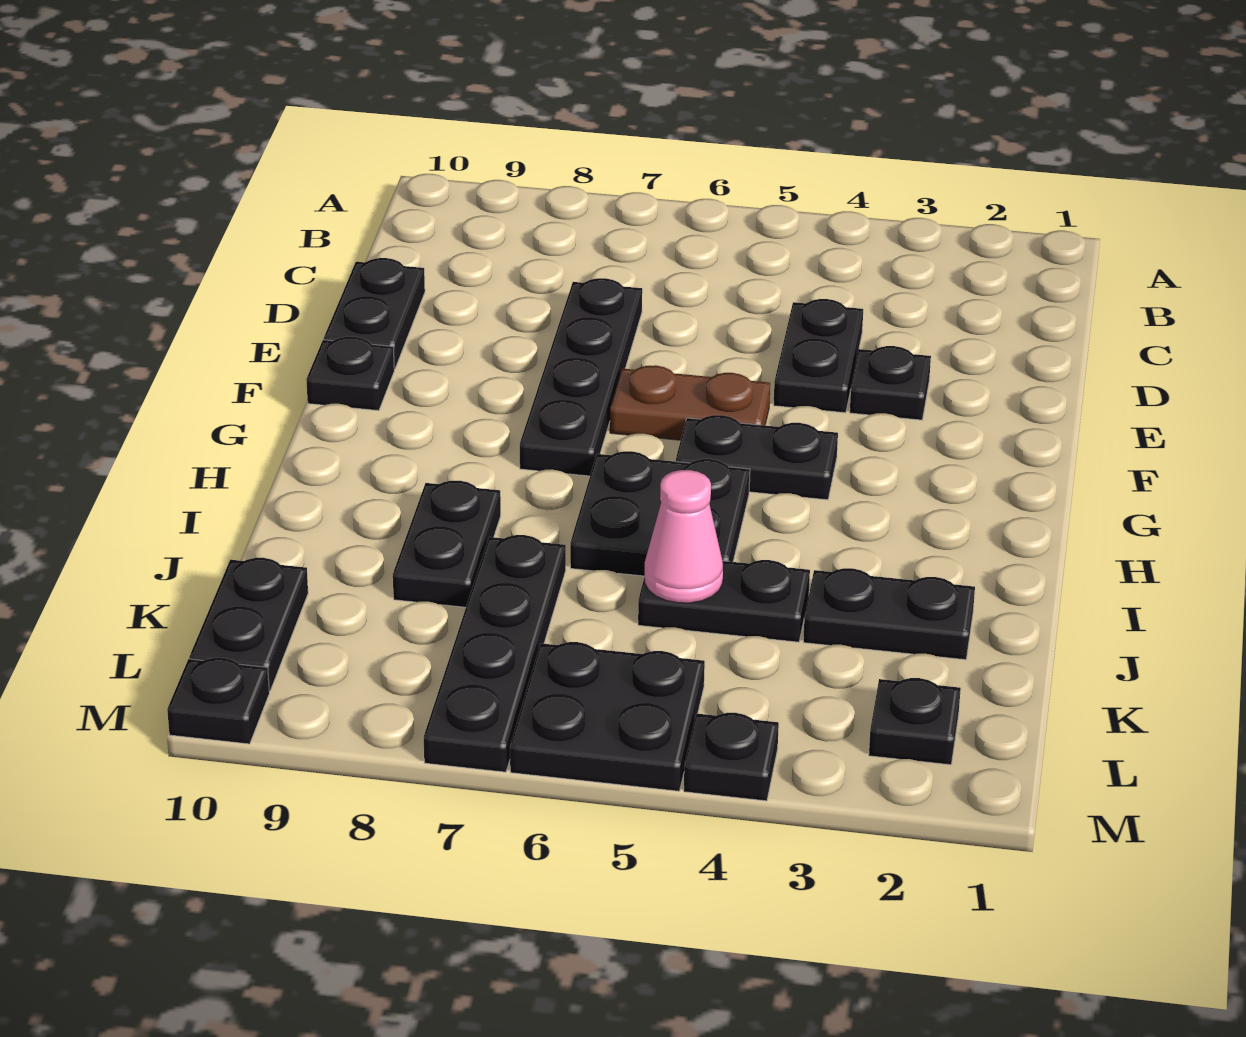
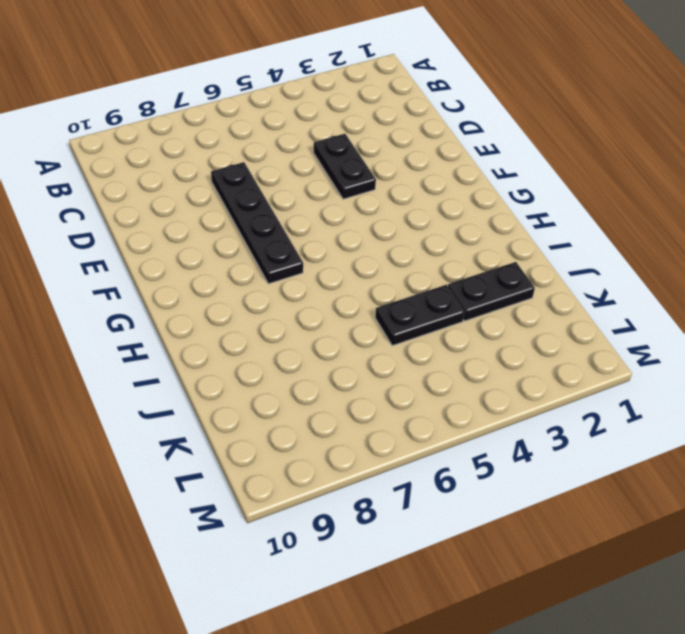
none -> black 1x2 plate [324,258,425,369]
none -> black 1x1 plate [850,346,931,420]
none -> brown 1x2 plate [610,365,770,440]

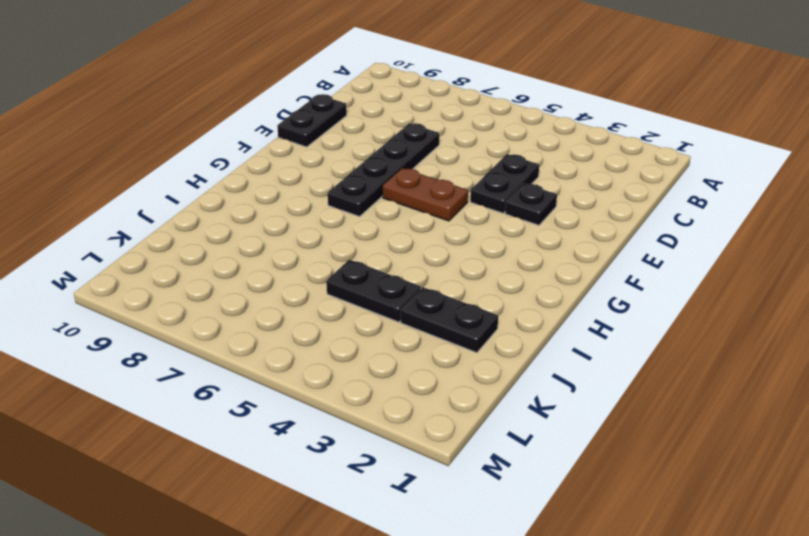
none -> black 1x1 plate [306,337,394,411]
none -> black 1x2 plate [676,415,838,500]
none -> black 2x2 plate [570,451,750,576]

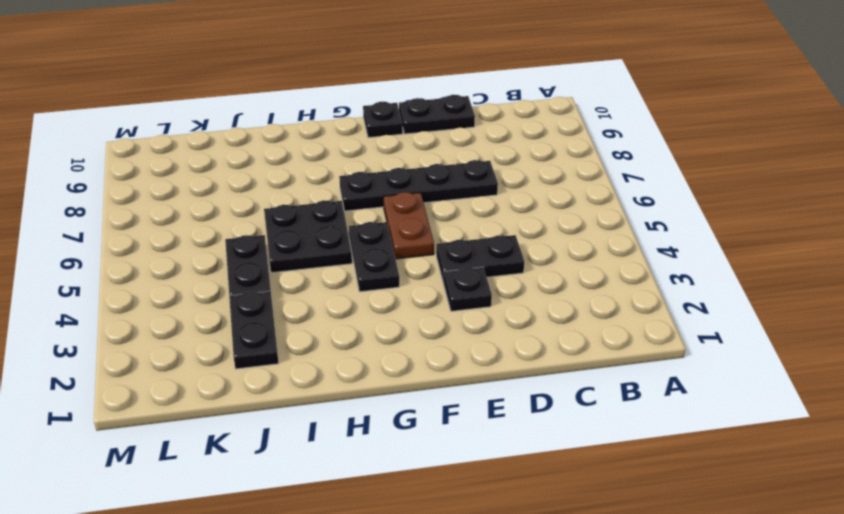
none -> black 1x2 plate [393,481,501,607]
none -> black 1x4 plate [424,535,566,772]
none -> black 1x2 plate [189,558,308,691]

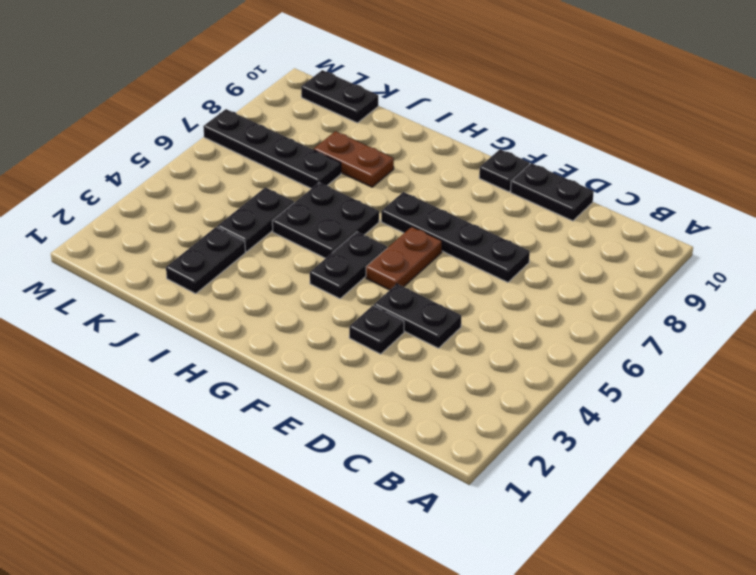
brown 1x2 plate [314,131,394,187] -> black 1x2 plate [393,481,501,607]
none -> black 1x1 plate [869,678,961,765]
none -> black 2x2 plate [510,642,705,791]
none -> black 1x1 plate [684,713,779,801]

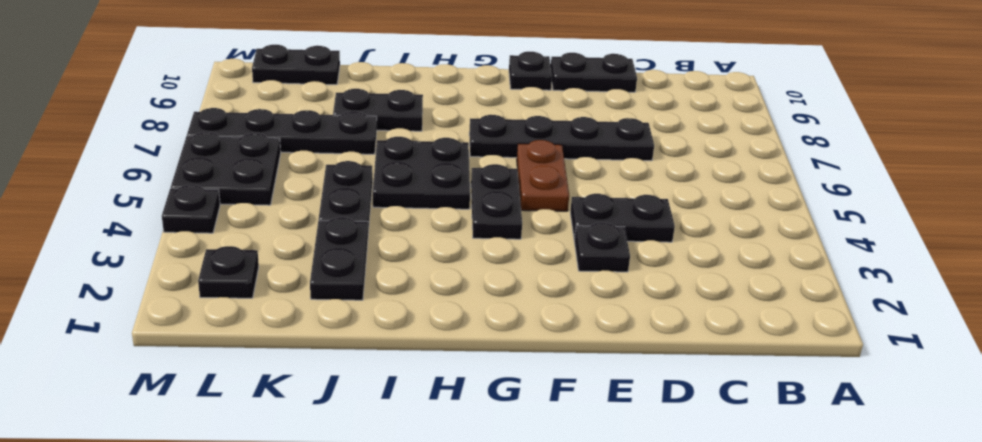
none -> black 1x1 plate [167,658,269,744]
none -> pink 1x1 cone [645,470,723,603]

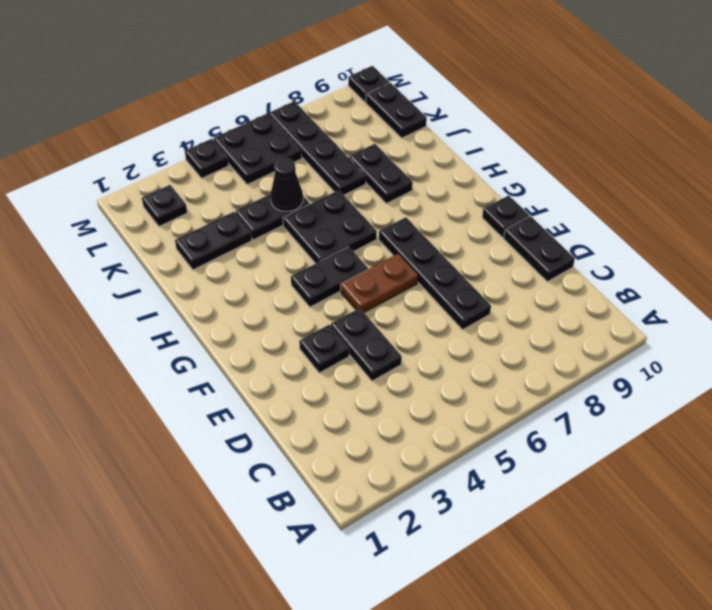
black 1x1 cone [270,158,303,211] -> pink 1x1 cone [645,470,723,603]

